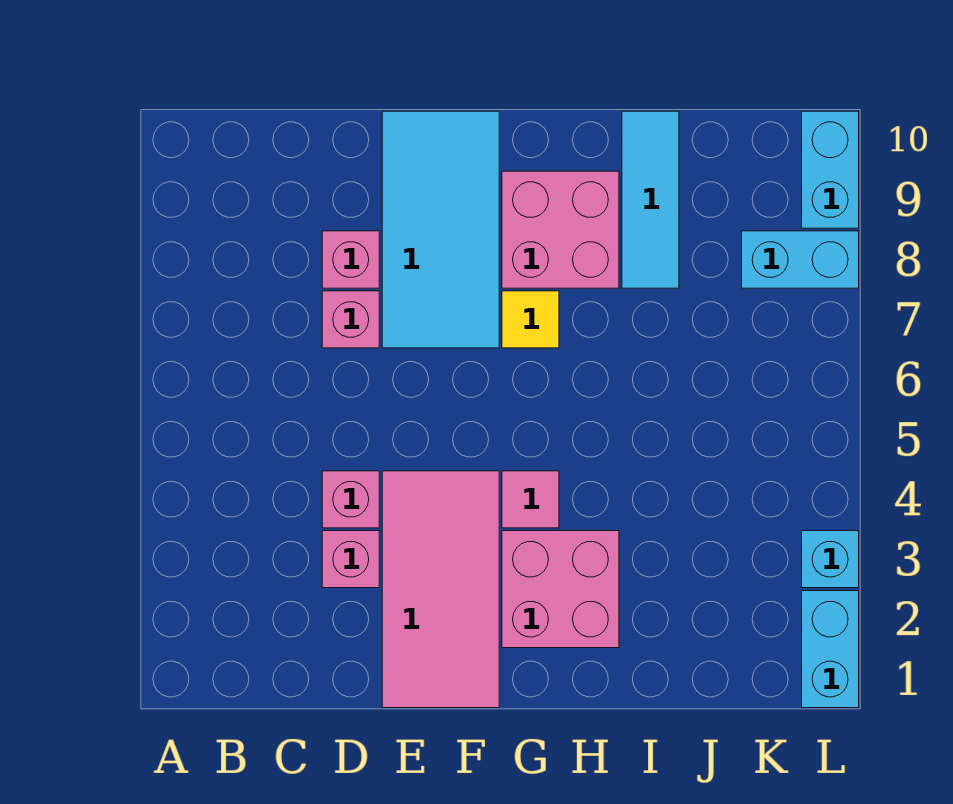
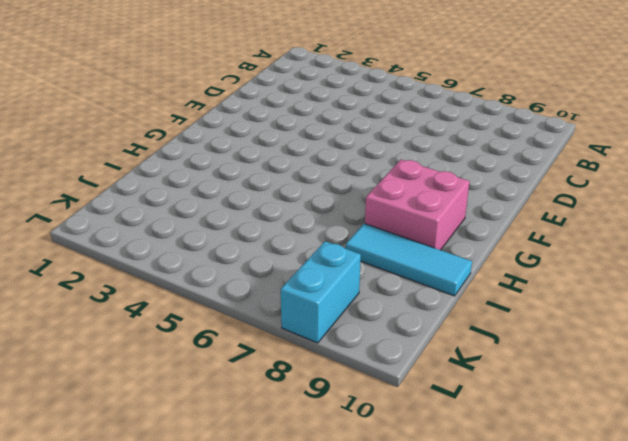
none -> pink 1x1 brick [322,531,379,588]
none -> pink 1x1 brick [322,471,379,528]
none -> pink 1x1 brick [322,291,379,348]

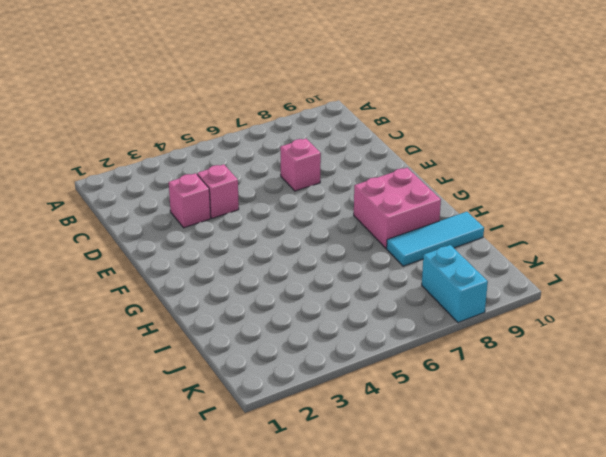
none -> pink 1x1 brick [322,231,379,288]
none -> pink 2x4 tile [382,471,499,708]
none -> cyan 2x4 tile [382,111,499,348]

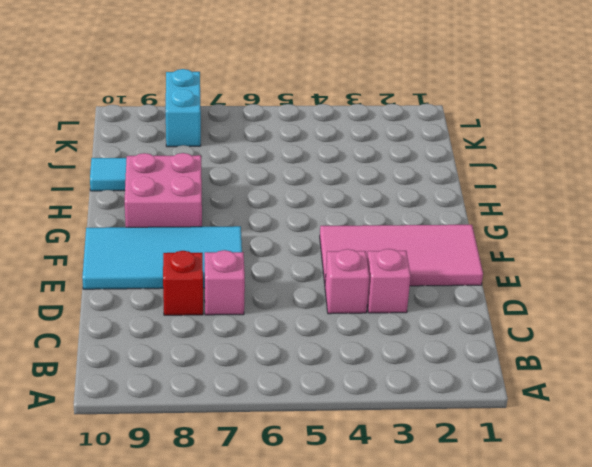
red 1x1 brick [163,251,203,315] -> pink 1x1 brick [322,231,379,288]
none -> pink 2x2 brick [502,531,619,648]
none -> pink 1x1 tile [502,471,559,528]
none -> yellow 1x1 tile [502,291,559,348]

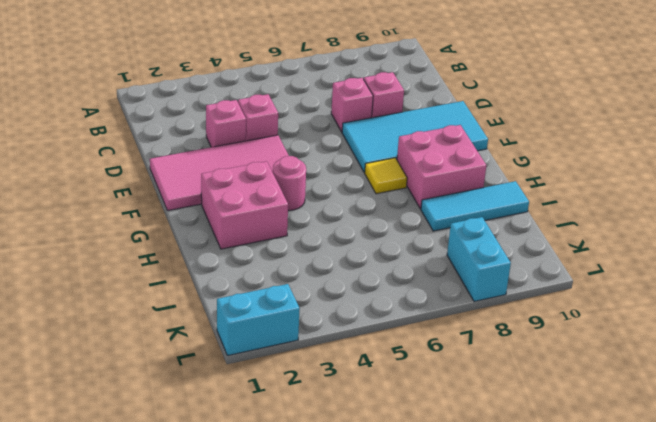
pink 1x1 round brick [273,156,306,210] -> pink 1x1 tile [502,471,559,528]
none -> cyan 1x1 brick [802,531,859,588]
none -> cyan 1x2 brick [802,111,859,228]

